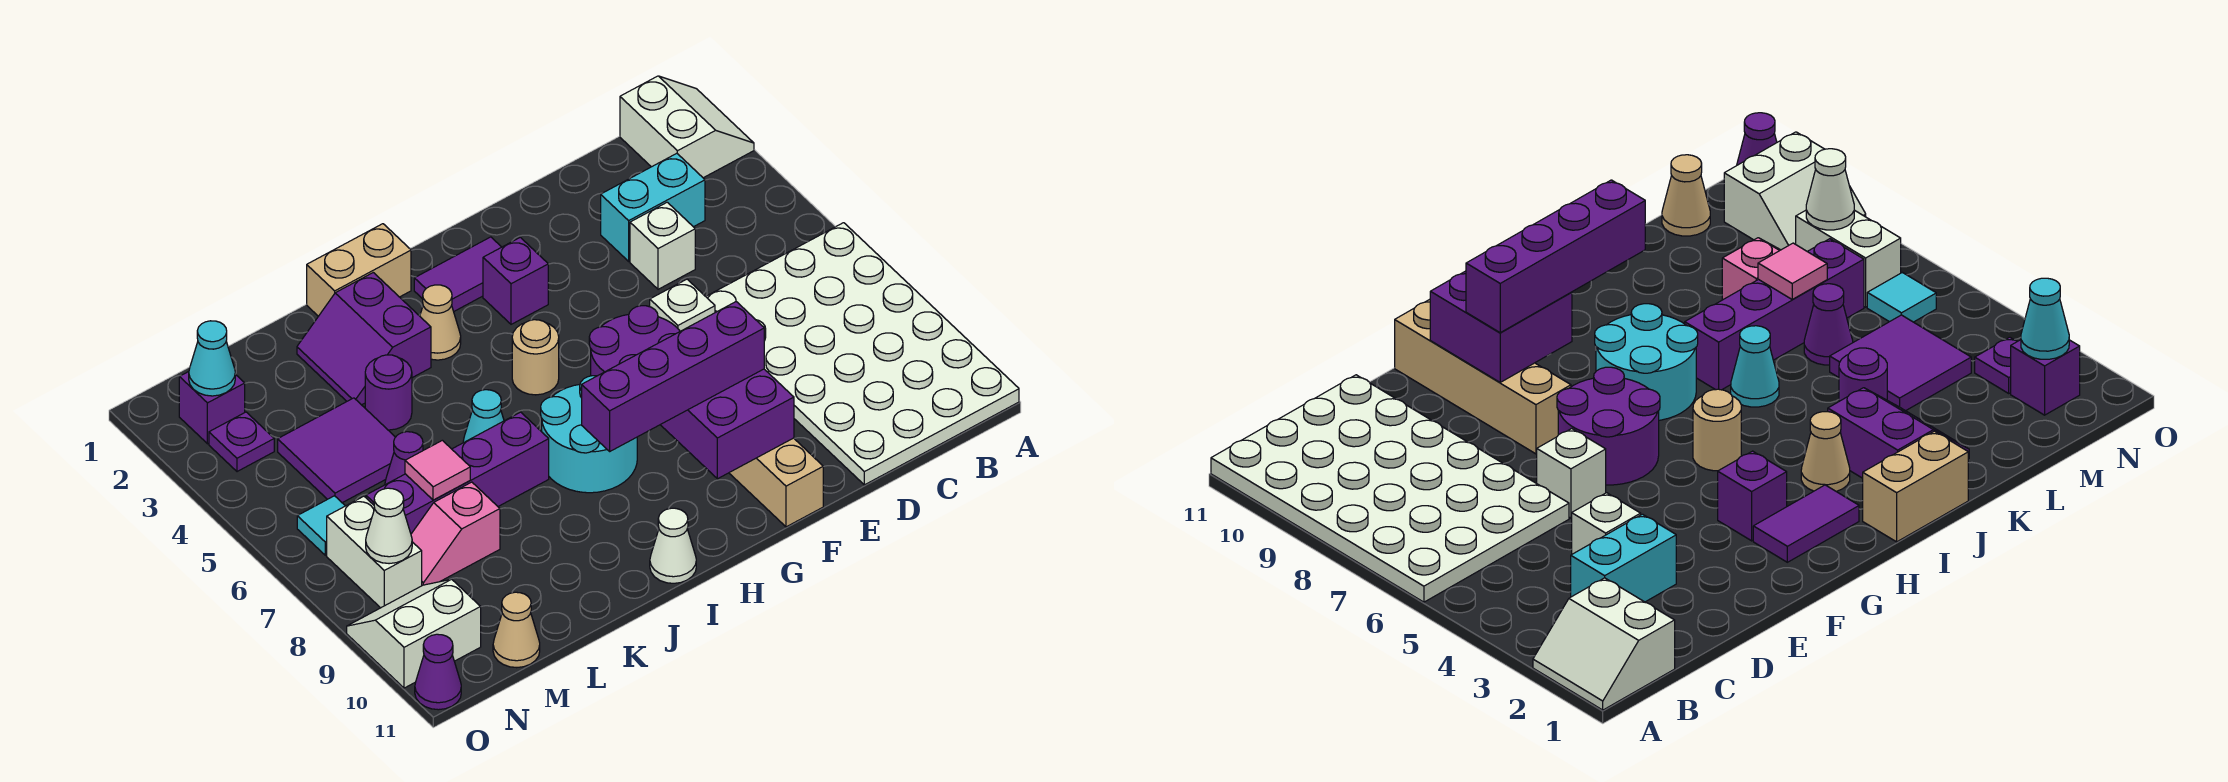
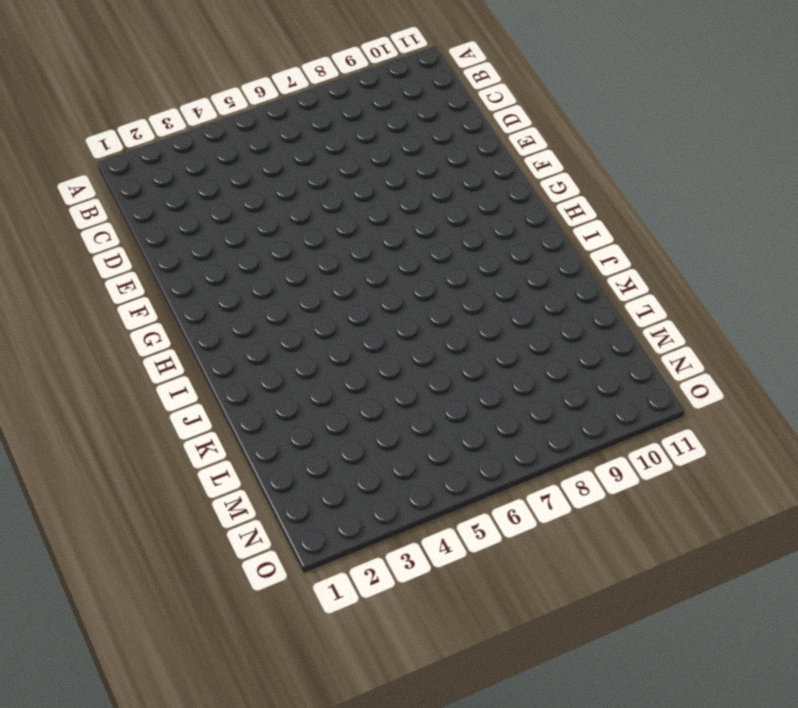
none -> white 2x2 slope [620,76,754,178]
none -> white 4x6 plate [706,223,1019,485]
none -> cyan 1x2 brick [601,153,705,261]
none -> white 1x1 brick [630,202,695,289]

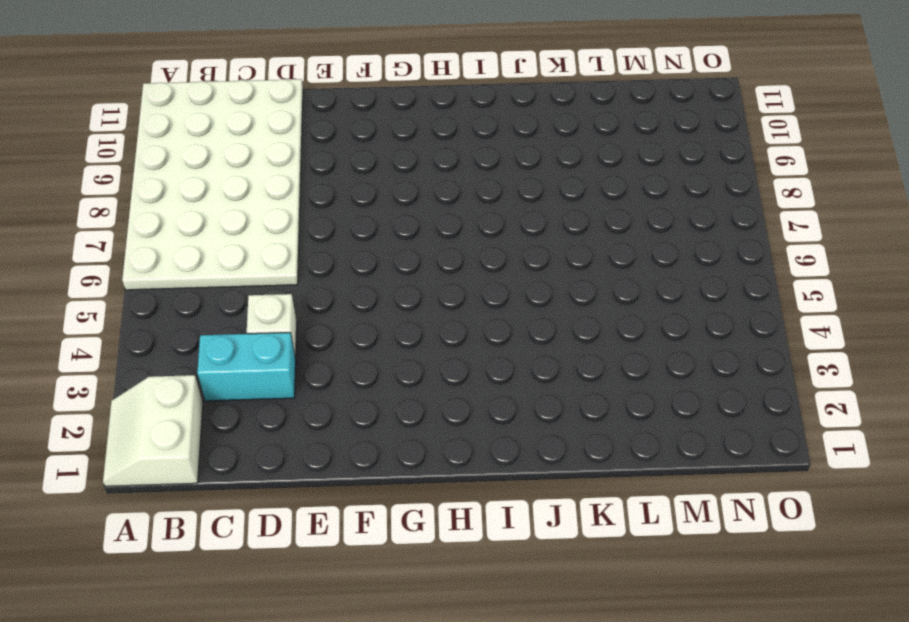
none -> white 1x1 brick [650,279,715,331]
none -> purple 2x2 round brick [589,306,680,376]
none -> tan 1x4 brick [729,438,823,527]
none -> purple 1x2 tile [414,237,501,311]

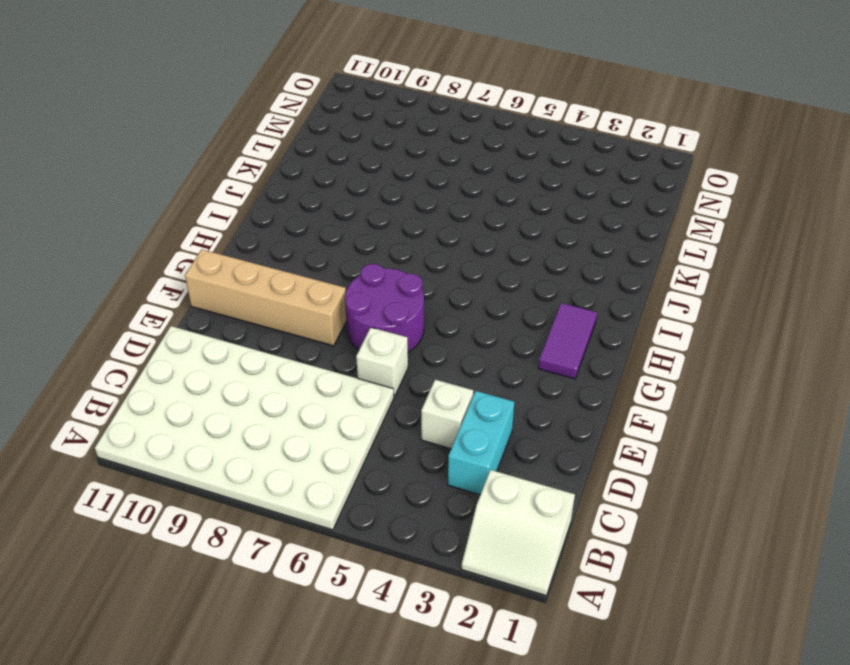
none -> purple 1x1 brick [483,237,548,324]
none -> tan 1x1 round brick [512,320,559,395]
none -> cyan 2x2 round brick [541,376,637,493]
none -> tan 1x2 brick [307,224,411,316]

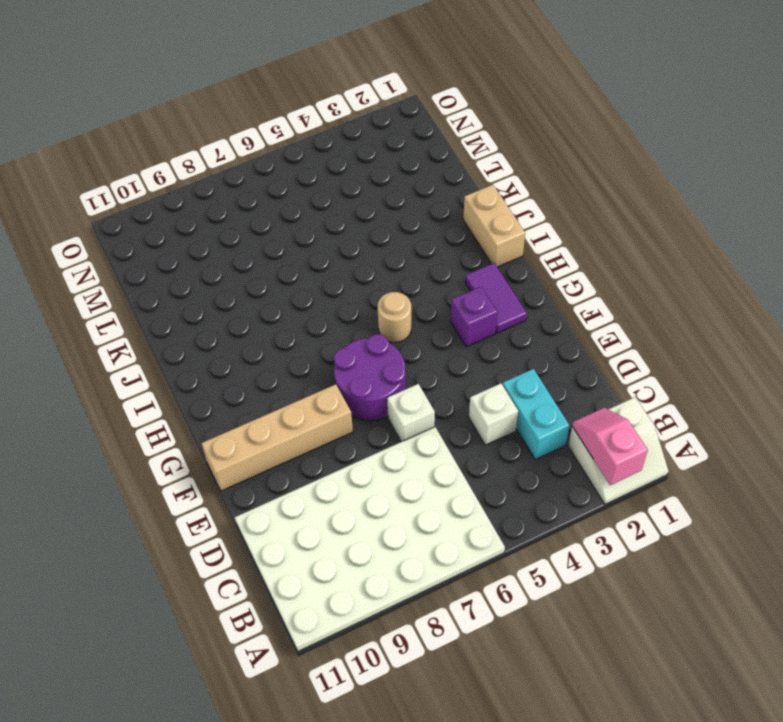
pink 1x2 slope [572,408,648,485] -> pink 1x2 slope moved to [411,482,500,585]
none -> cyan 2x2 round brick [541,376,637,493]
none -> tan 1x1 cone [420,285,461,360]
none -> white 1x1 cone [650,508,696,583]
none -> purple 2x2 slope [297,273,431,405]

